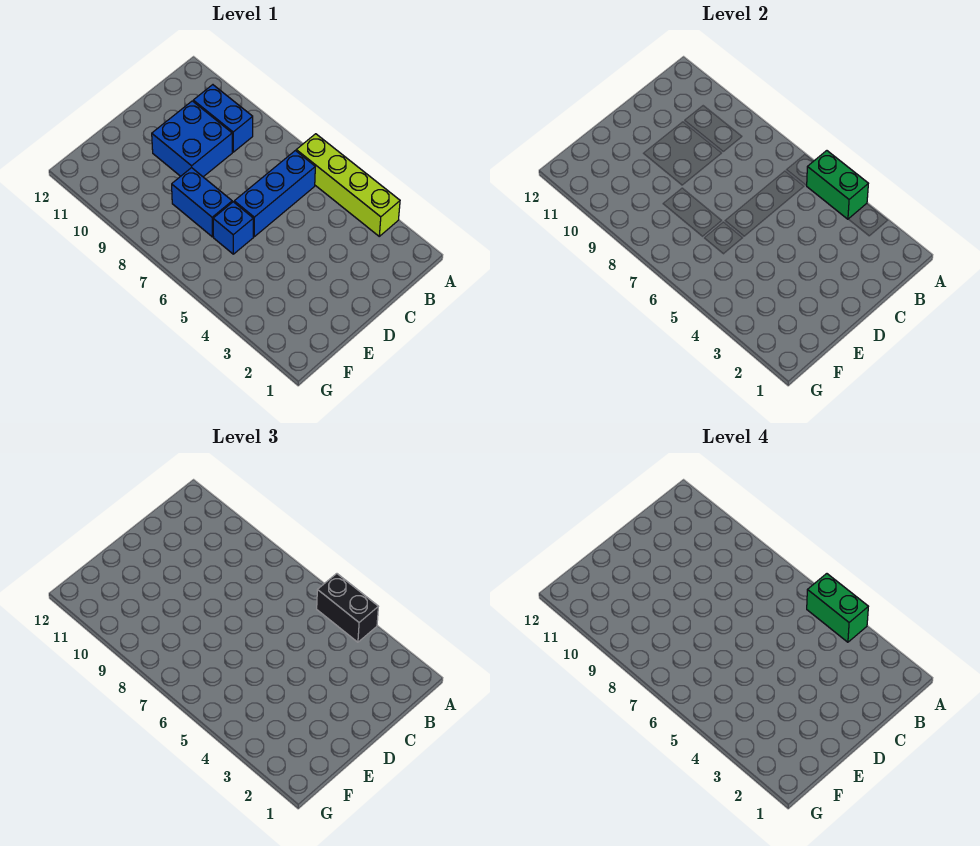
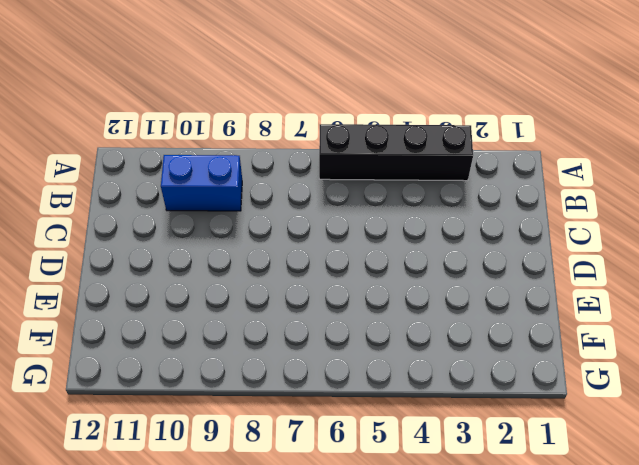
black 1x4 brick [319,124,473,181] -> lime 1x4 brick [296,134,400,236]
none -> blue 1x3 brick [234,151,315,237]
none -> blue 2x2 brick [152,101,232,177]

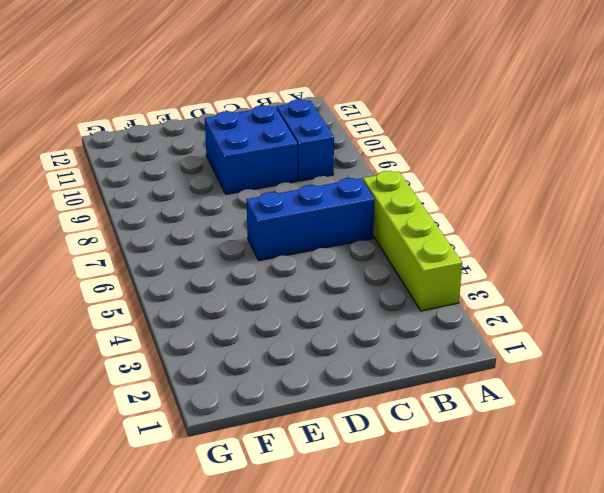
none -> blue 1x1 brick [213,202,253,254]
none -> blue 1x2 brick [172,168,232,237]

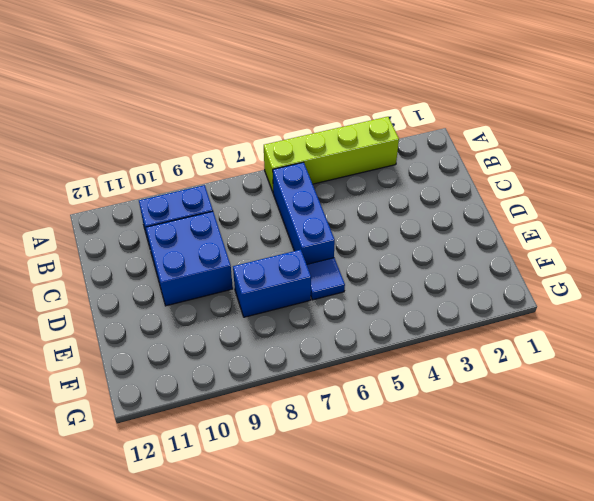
blue 1x1 tile [307,258,345,300] -> blue 1x1 brick [213,202,253,254]
none -> green 1x2 brick [807,151,868,219]
none -> black 1x2 brick [317,574,378,642]

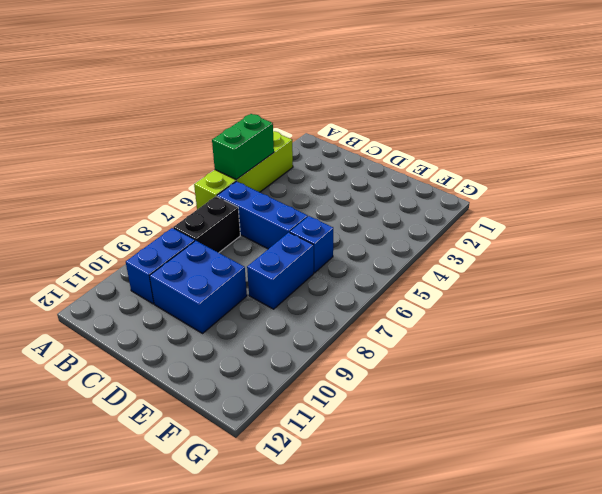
black 1x2 brick [173,196,240,253] -> black 1x2 brick moved to [317,574,378,642]
none -> green 1x2 brick [807,574,868,642]

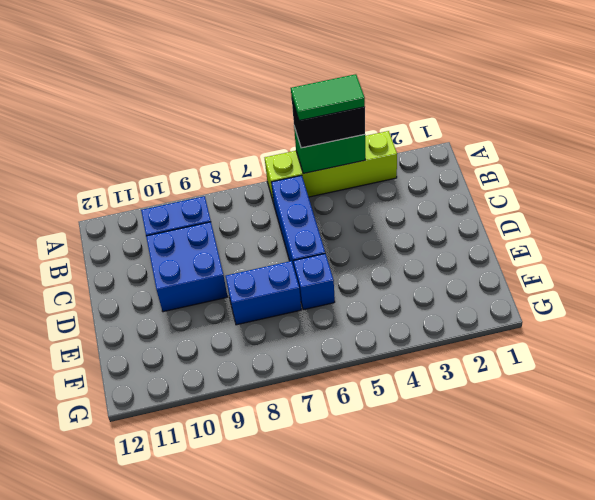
green 1x2 tile [291,74,365,121] -> green 1x2 brick [807,574,868,642]

